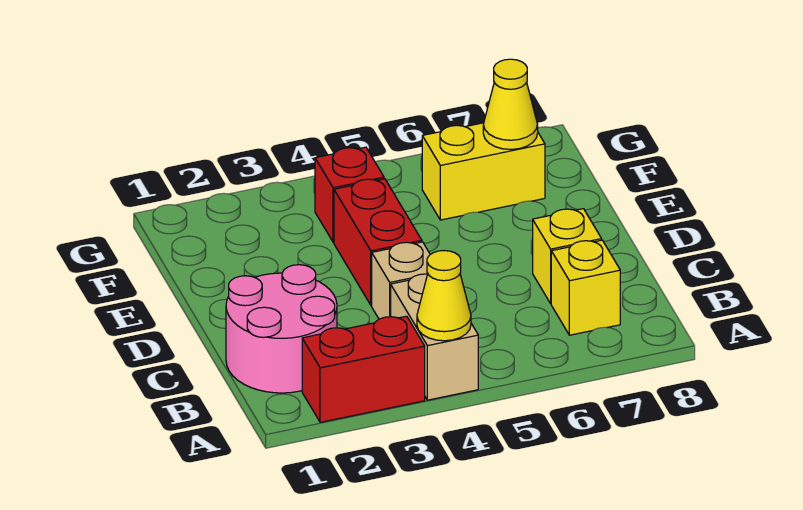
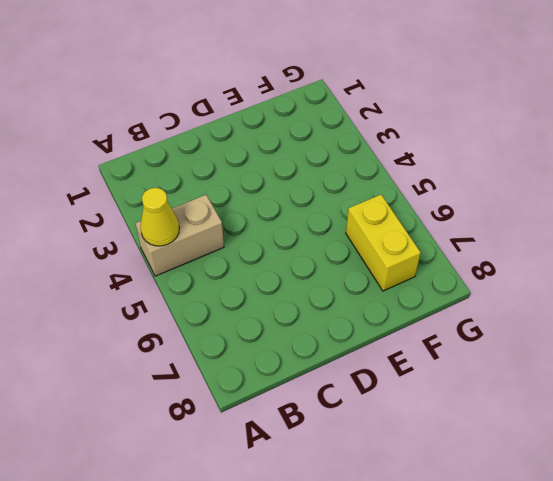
none -> red 1x2 brick [302,316,425,422]
none -> pink 2x2 round brick [226,265,337,393]

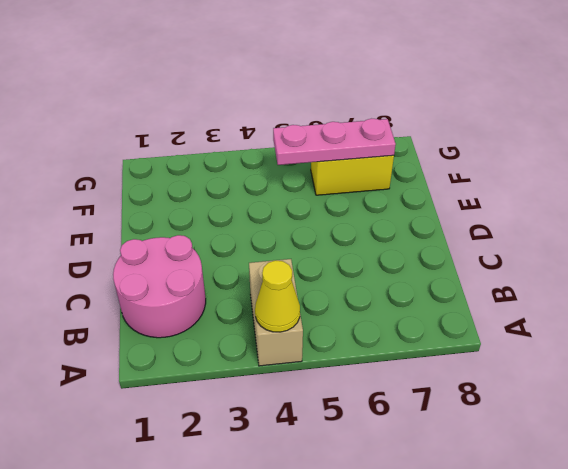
pink 1x3 plate [273,119,396,165] -> yellow 1x1 cone [483,59,538,149]
none -> red 1x2 brick [302,316,425,422]
none -> yellow 1x1 brick [551,240,620,335]

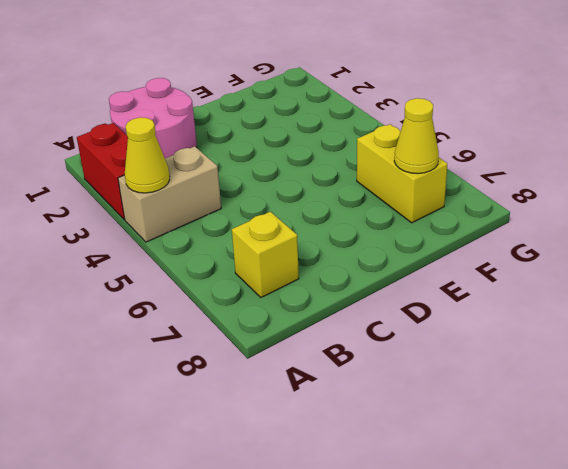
none -> tan 1x1 brick [372,242,430,319]
none -> yellow 1x1 brick [533,209,602,303]

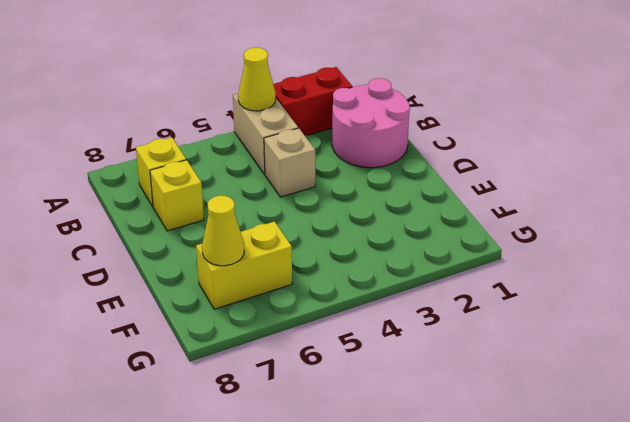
none -> red 1x2 brick [334,179,422,305]
none -> red 1x1 brick [315,147,384,242]

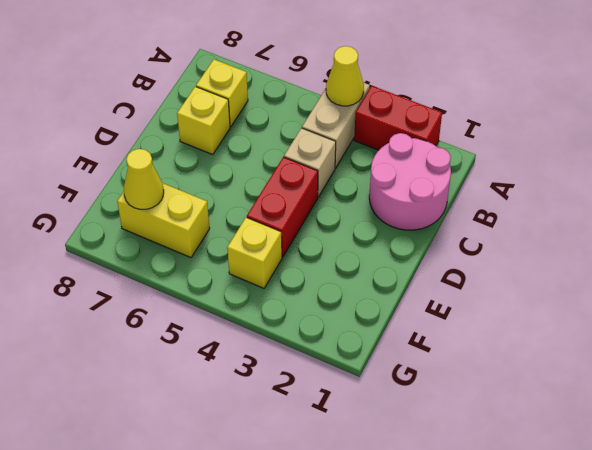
yellow 1x1 brick [227,217,282,288] -> red 1x1 brick [315,147,384,242]

